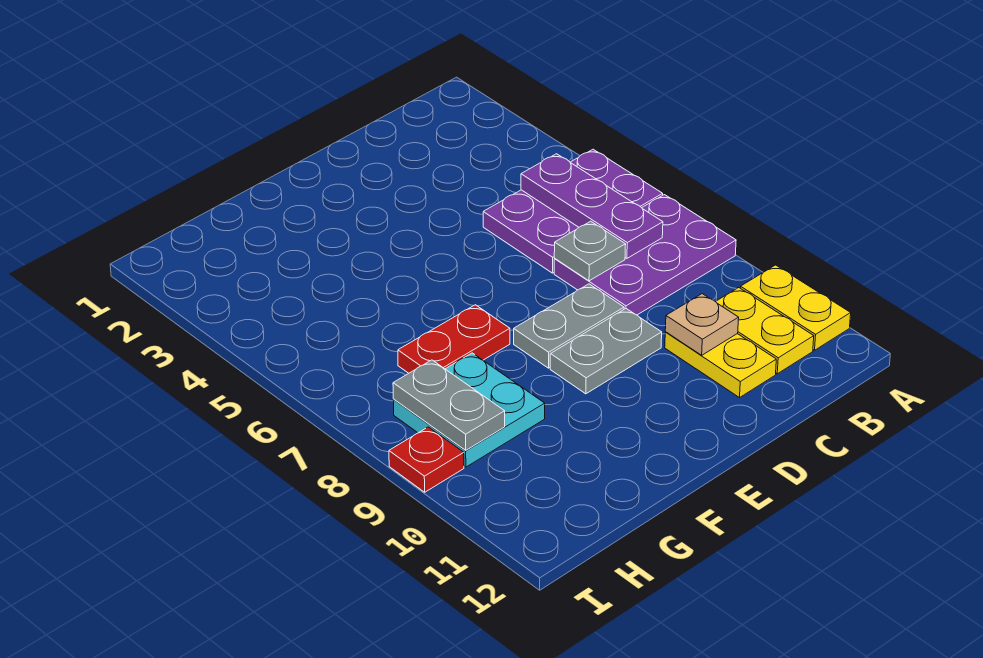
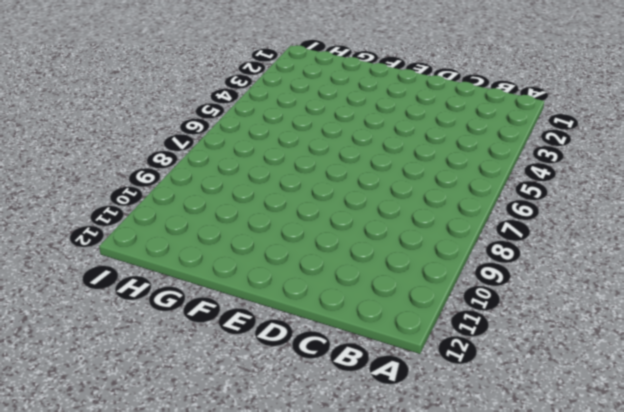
none -> purple 2x3 plate [483,149,663,273]
none -> purple 2x3 plate [554,195,736,315]
none -> yellow 1x2 plate [740,265,851,350]

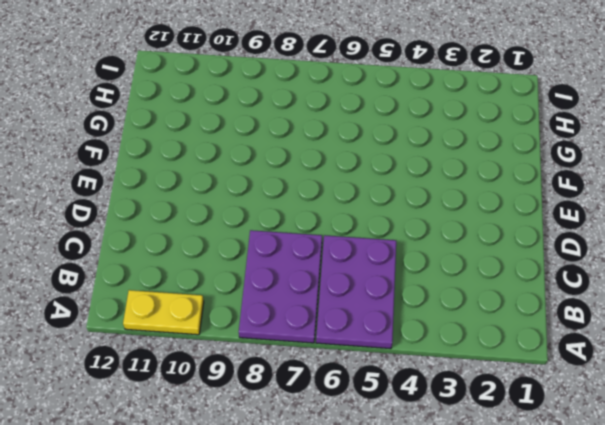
none -> yellow 1x2 plate [716,288,814,374]
none -> yellow 1x2 plate [665,332,776,398]
none -> grey 1x2 plate [514,284,624,368]

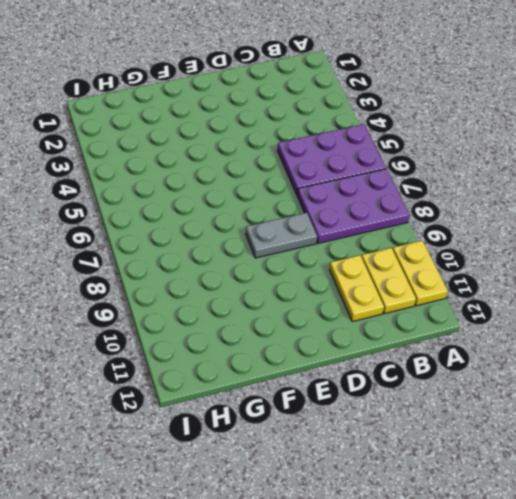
none -> grey 1x2 plate [550,309,662,394]
none -> red 1x2 plate [398,305,510,373]
none -> cyan 2x2 plate [393,353,545,467]

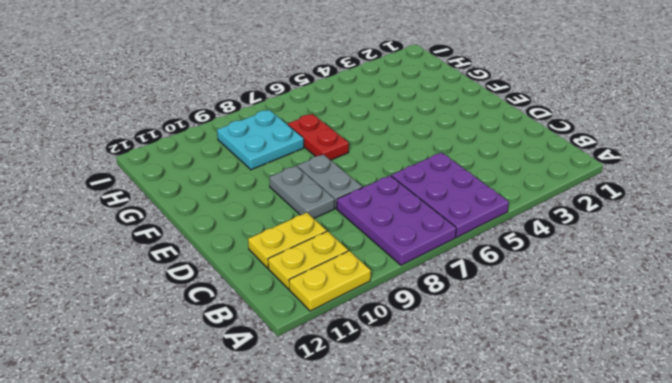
none -> red 1x1 plate [389,427,464,492]
none -> purple 1x3 plate [521,154,663,258]
none -> grey 1x1 plate [554,221,626,281]

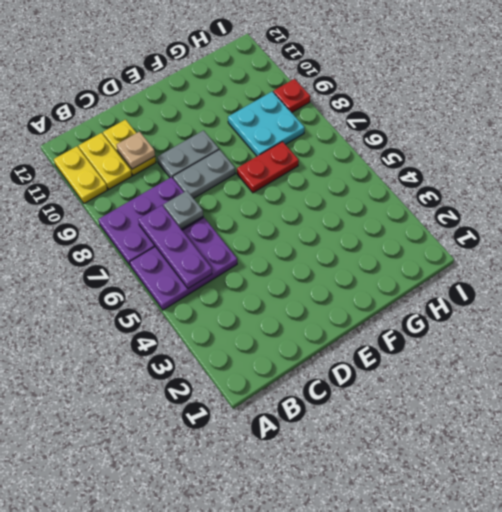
none -> grey 1x2 plate [393,360,505,450]

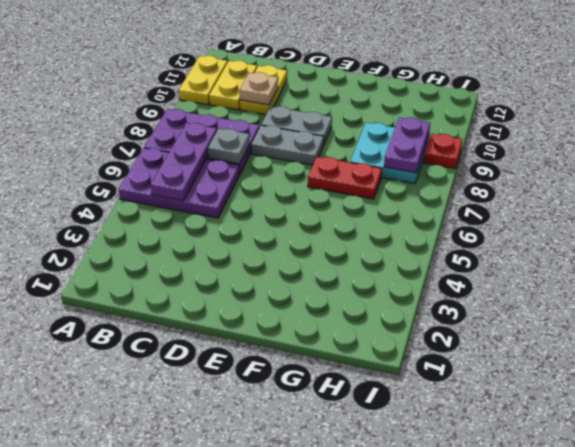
purple 1x2 plate [384,117,430,173] -> grey 1x2 plate [393,360,505,450]

